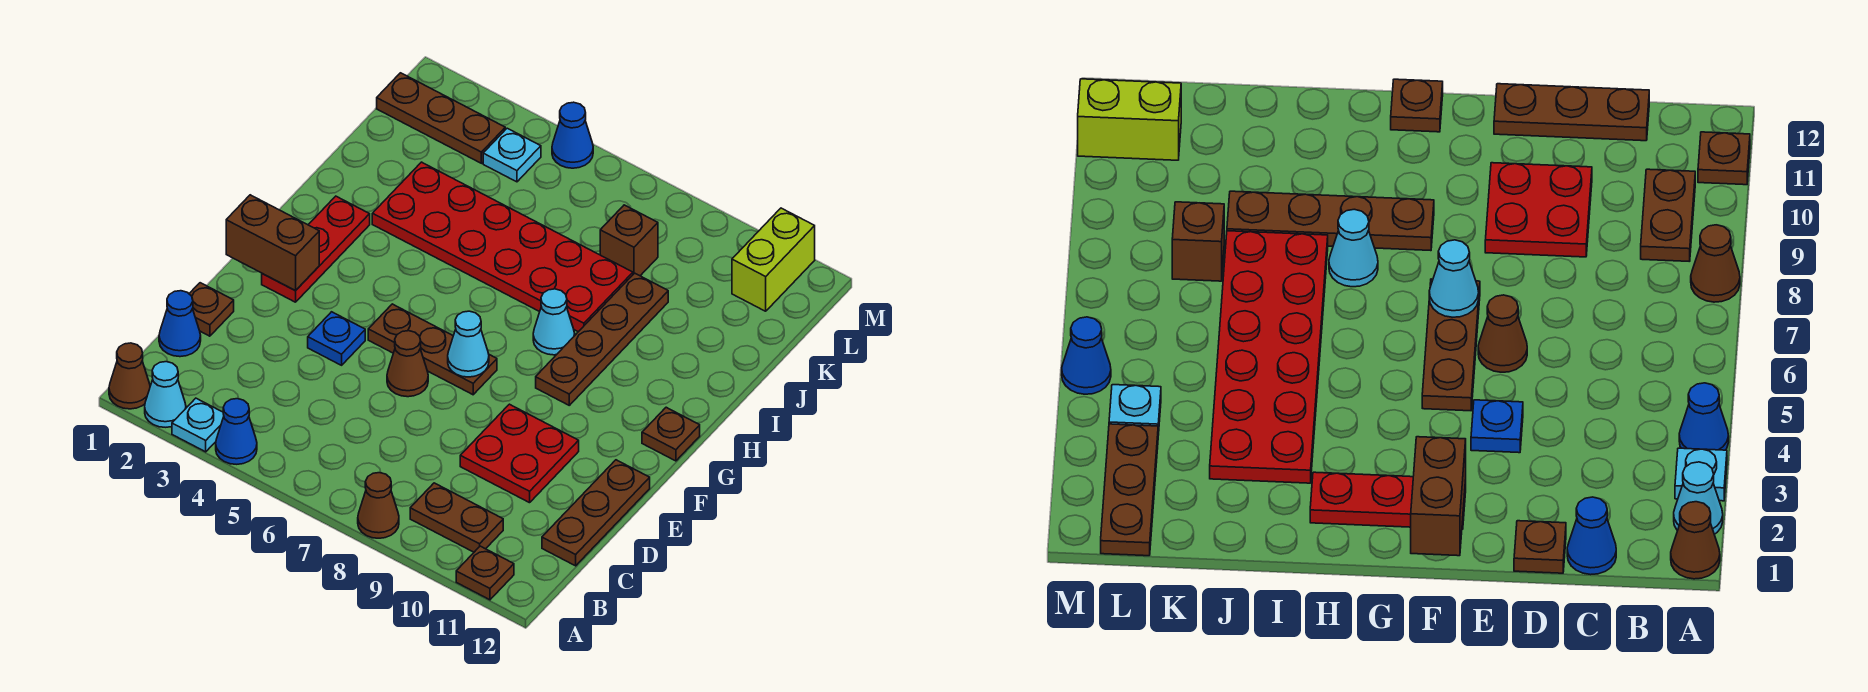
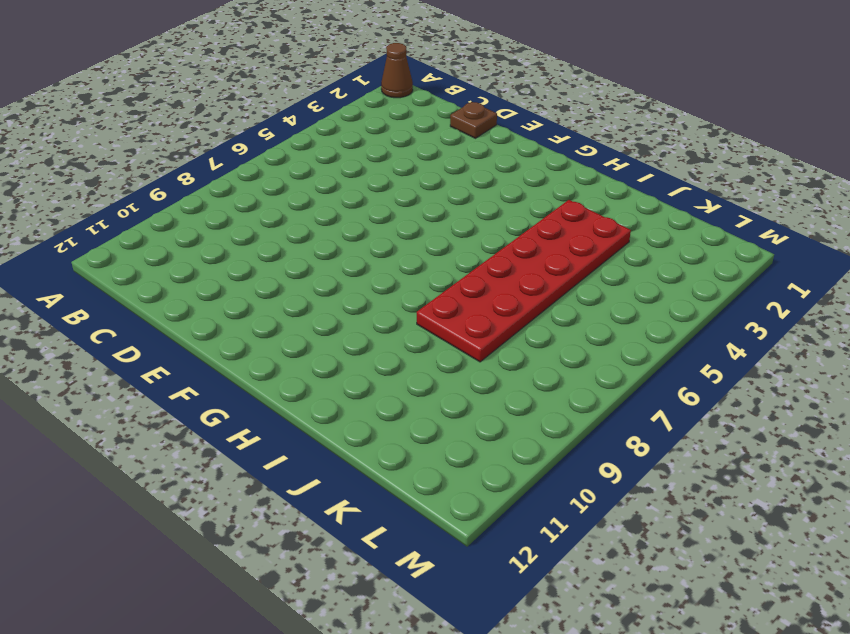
none -> cyan 1x1 cone [145,362,186,427]
none -> cyan 1x1 plate [172,398,224,452]
none -> blue 1x1 cone [216,399,257,464]

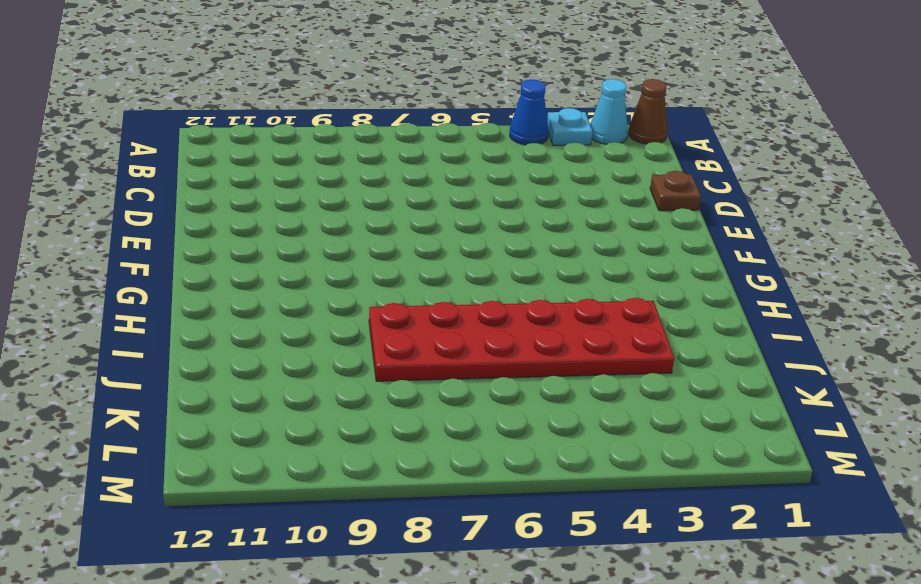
none -> brown 1x1 cone [358,473,399,538]
none -> brown 1x1 plate [456,546,514,600]
none -> brown 1x2 plate [410,483,503,552]

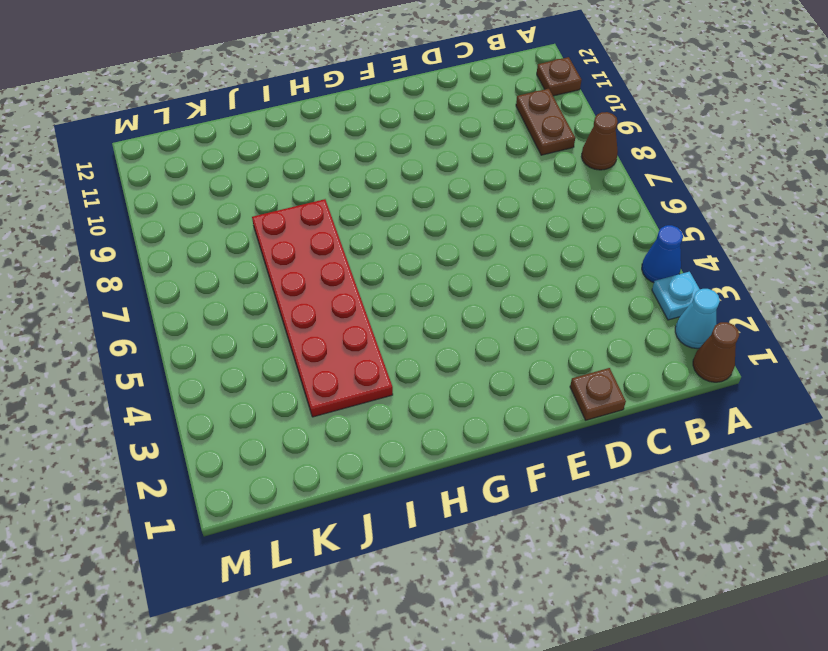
none -> blue 1x1 cone [159,291,201,357]
none -> brown 1x3 plate [542,460,650,566]
none -> red 2x2 plate [460,404,579,503]

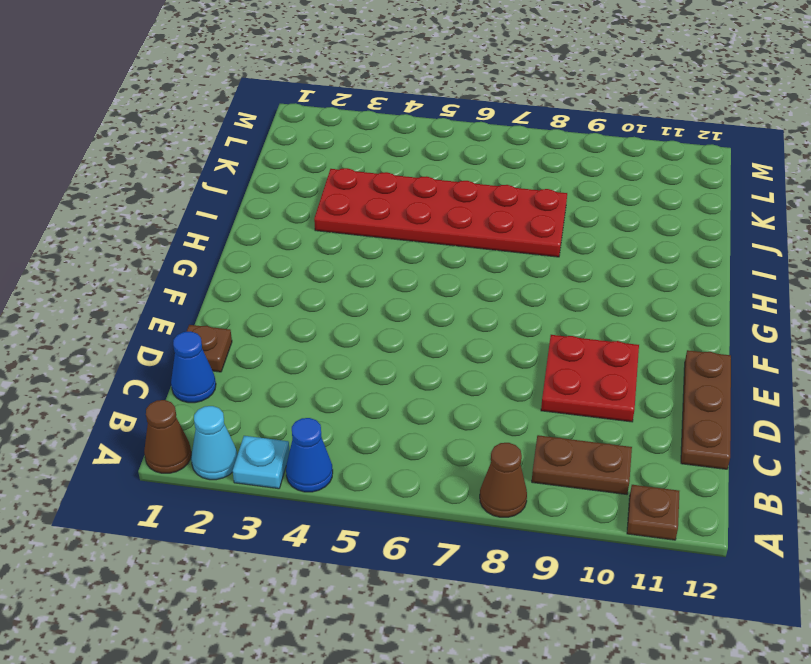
none -> blue 1x1 plate [308,312,365,365]
none -> brown 1x1 cone [387,331,428,397]
none -> red 1x3 plate [262,196,370,302]

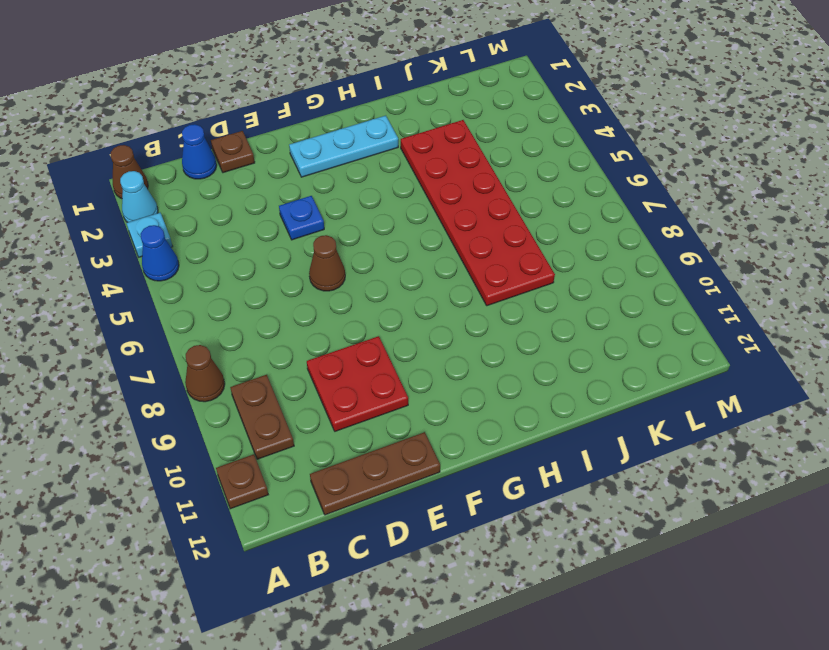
cyan 1x3 plate [289,116,398,177] -> red 1x3 plate [262,196,370,302]
none -> brown 1x3 plate [368,304,497,395]
none -> brown 1x4 plate [536,273,668,405]
none -> brown 1x1 plate [642,407,700,461]

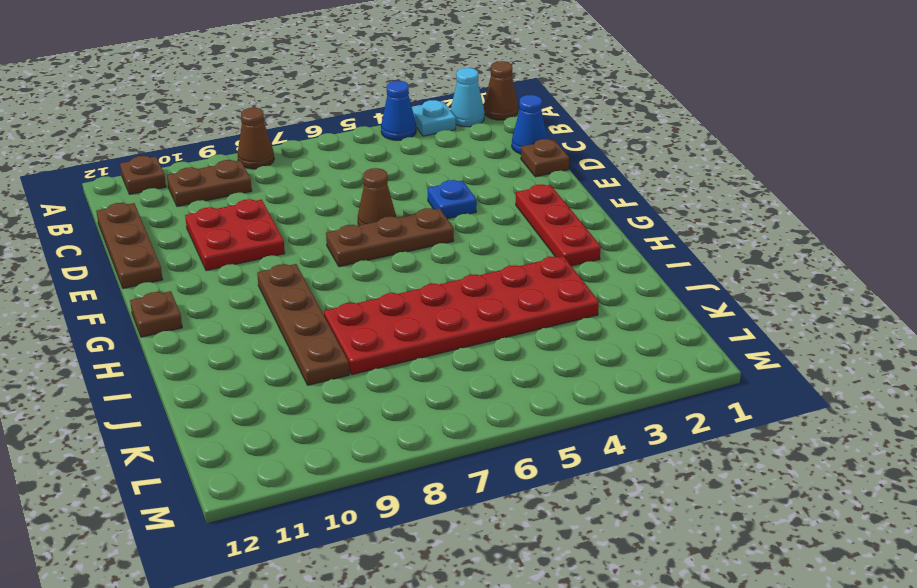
none -> cyan 1x1 cone [533,289,575,355]
none -> brown 1x1 brick [600,205,658,276]
none -> brown 1x3 plate [377,73,505,163]

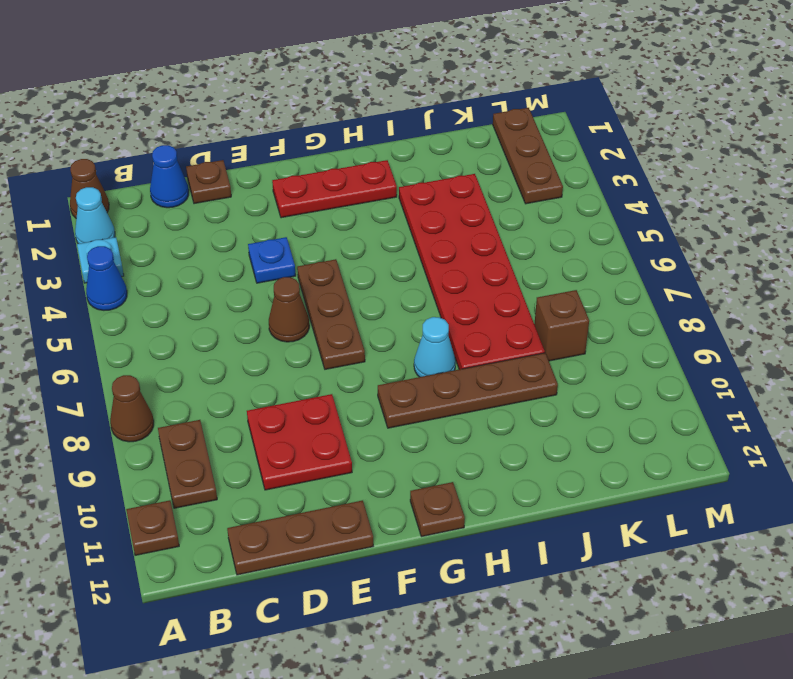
none -> cyan 1x1 plate [483,128,541,182]
none -> lime 1x2 brick [732,208,815,311]
none -> blue 1x1 cone [552,102,593,168]

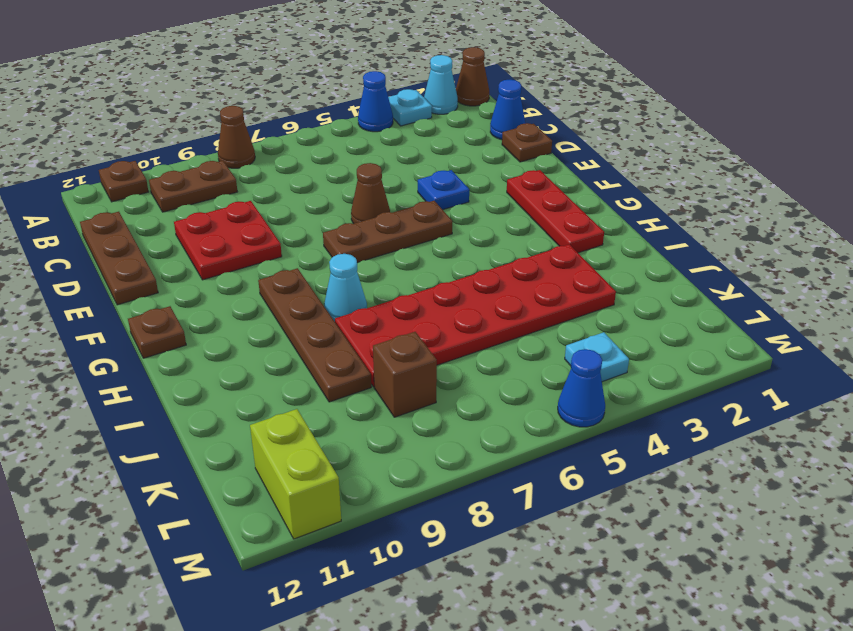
none -> brown 1x3 plate [377,73,505,163]
none -> brown 1x2 brick [226,195,319,290]
none -> cyan 1x1 cone [448,311,489,377]

